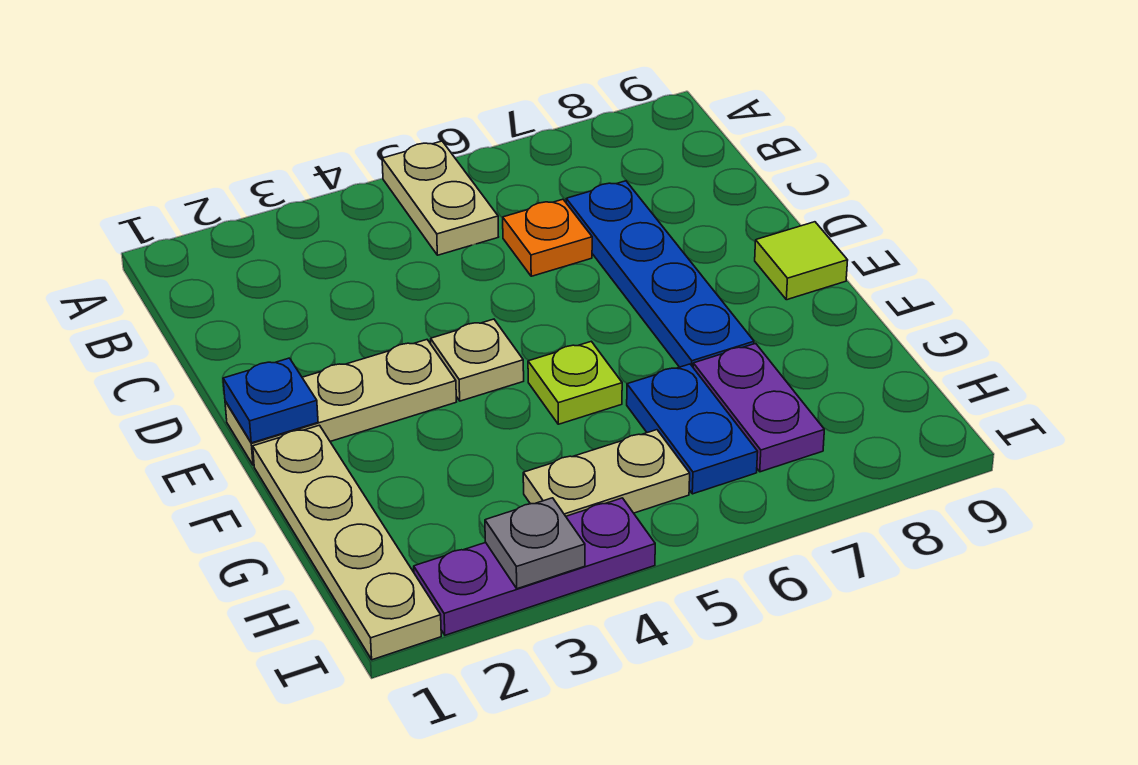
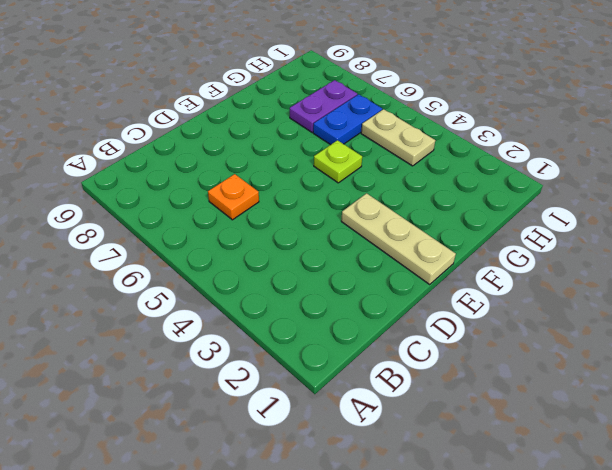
none -> tan 1x2 plate [382,141,498,255]
none -> blue 1x4 plate [566,181,754,367]
none -> tan 1x1 plate [431,319,524,401]

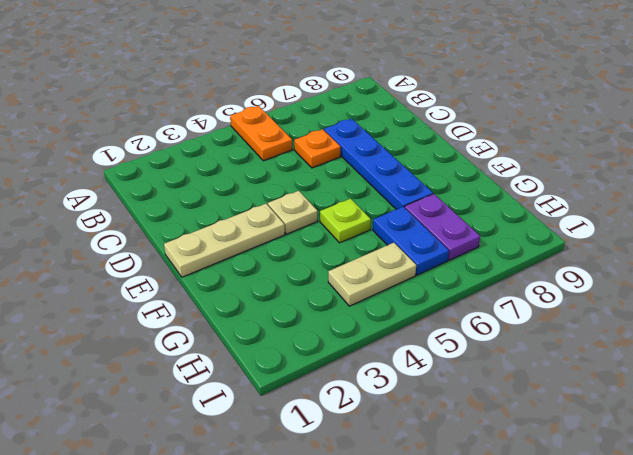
orange 1x2 plate [230,106,292,161] -> tan 1x2 plate [382,141,498,255]
none -> lime 1x1 tile [755,222,848,300]
none -> tan 1x4 plate [253,425,441,660]
none -> purple 1x3 plate [414,498,655,635]

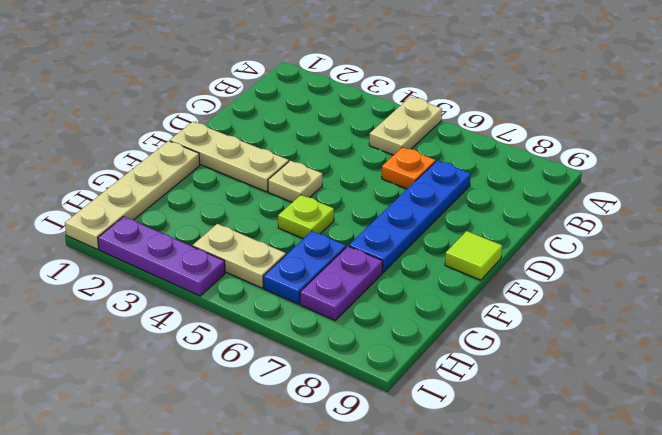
none -> blue 1x1 plate [223,358,318,443]
none -> grey 1x1 plate [485,498,585,589]

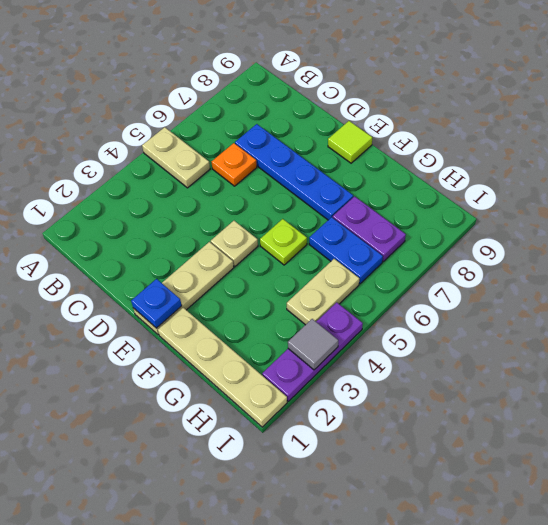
grey 1x1 tile [288,319,338,370] -> grey 1x1 plate [485,498,585,589]

